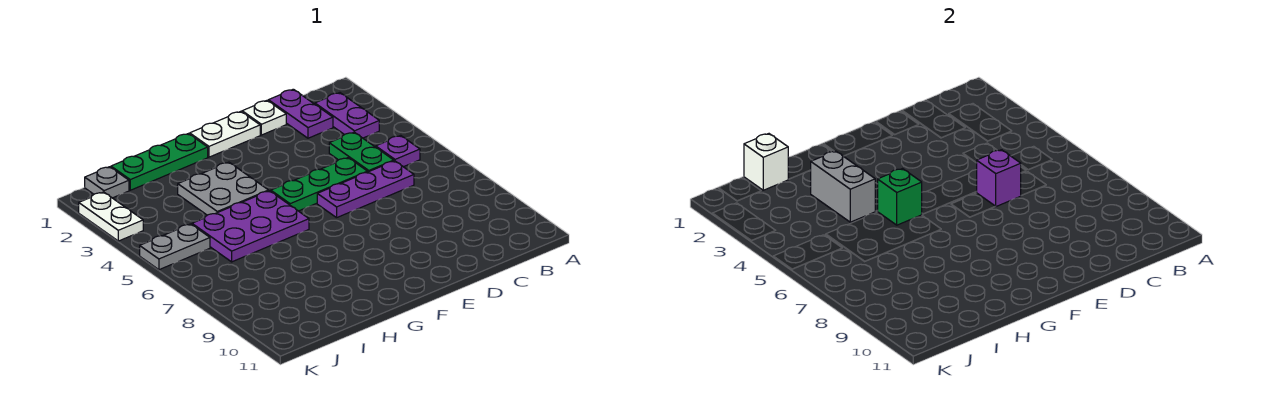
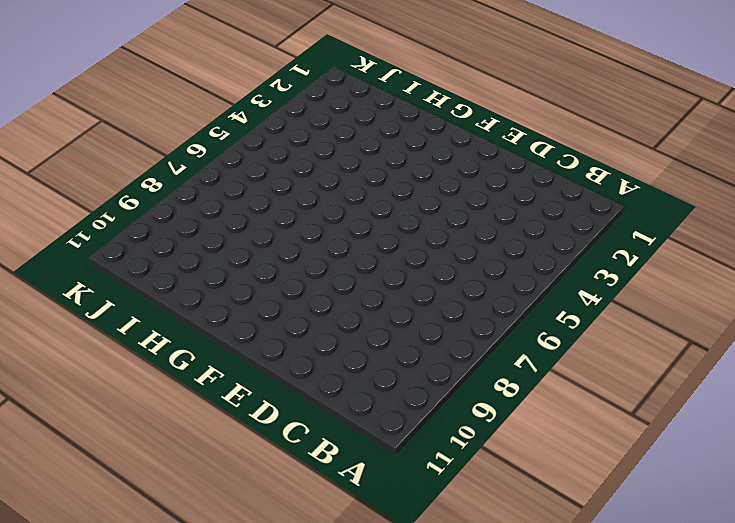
none -> purple 1x2 plate [315,93,379,138]
none -> purple 1x1 plate [376,135,420,167]
none -> purple 1x2 plate [268,89,333,138]

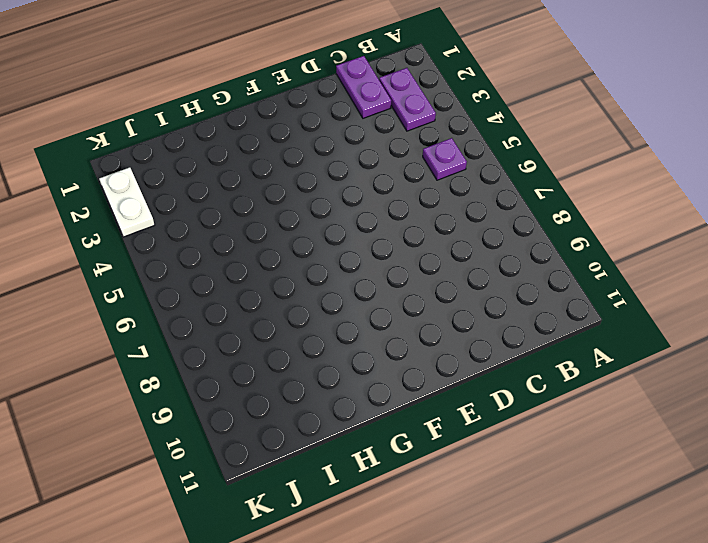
none -> green 1x2 plate [329,132,394,172]
none -> purple 1x3 plate [317,161,414,218]
none -> white 1x1 plate [242,101,286,135]

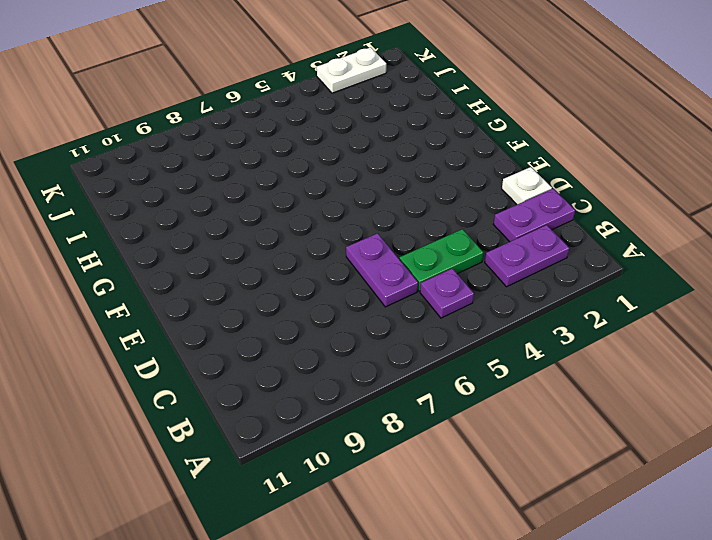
purple 1x2 plate [346,233,418,307] -> purple 1x3 plate [317,161,414,218]
none -> green 1x3 plate [271,158,368,211]
none -> white 1x2 plate [190,111,260,157]
none -> green 1x3 plate [111,134,208,190]

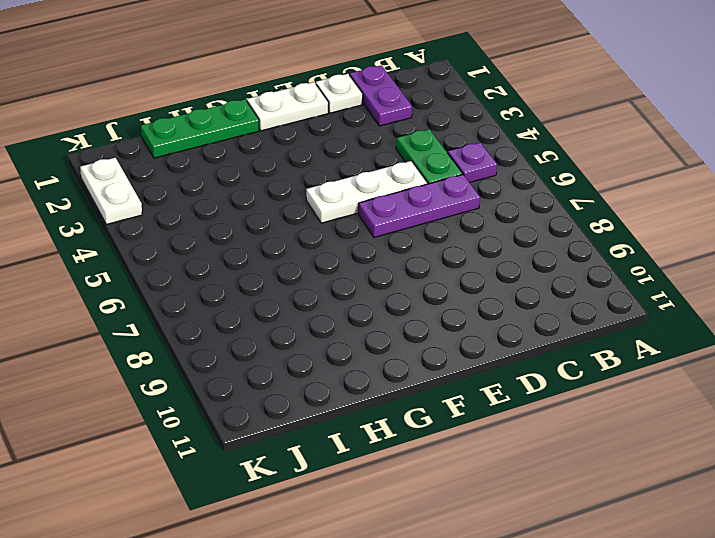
white 1x3 plate [306,161,427,223] -> green 1x3 plate [271,158,368,211]
none -> purple 1x2 plate [315,93,379,138]
none -> grey 2x2 plate [178,162,269,215]
none -> purple 2x3 plate [192,191,309,262]

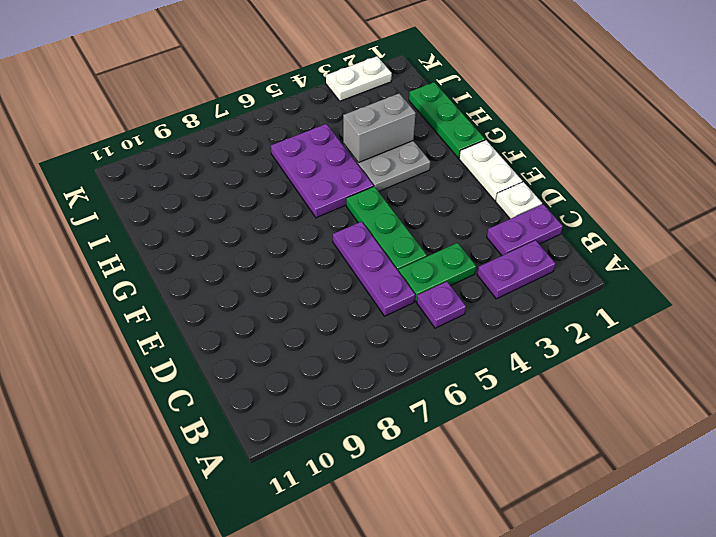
none -> grey 1x1 plate [85,167,129,198]
none -> grey 1x2 plate [140,224,210,270]
none -> purple 1x1 brick [976,150,1021,206]

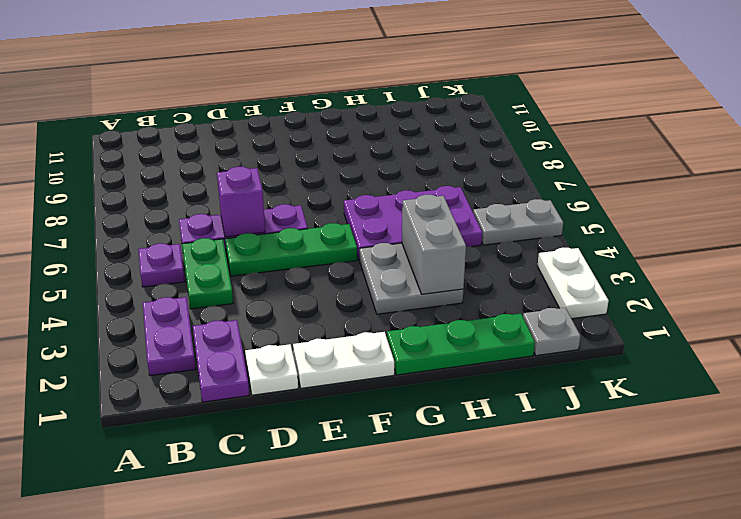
none -> green 1x1 brick [877,169,922,225]
none -> white 1x1 brick [744,134,788,190]

